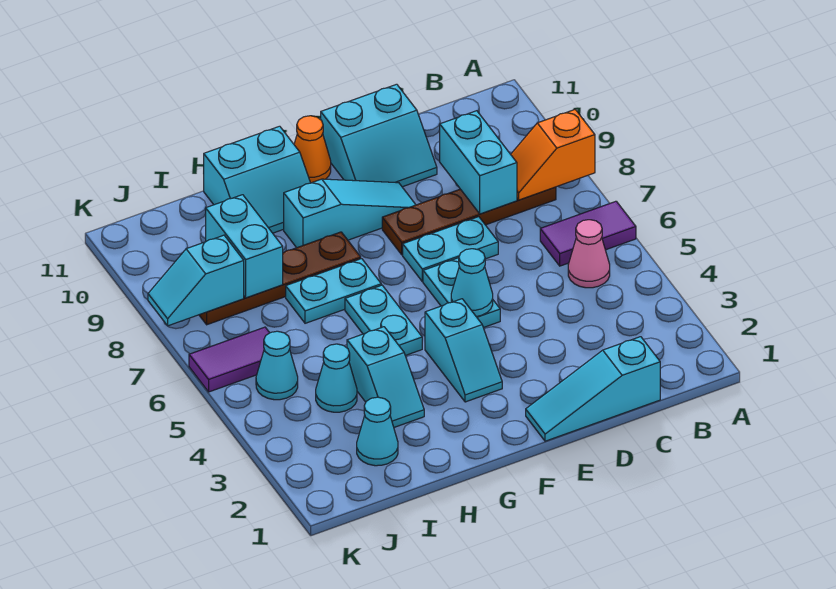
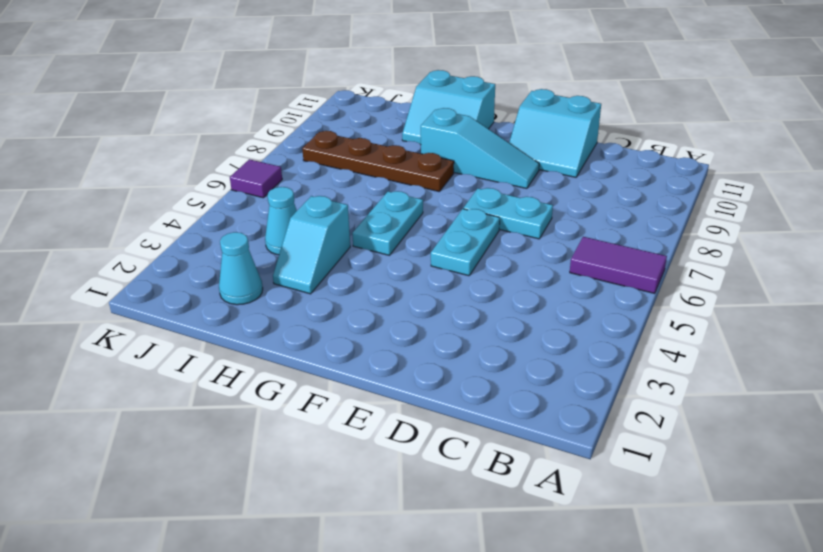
purple 1x1 tile [230,159,282,198] -> purple 1x2 tile [189,327,269,392]
none -> pink 1x1 cone [568,220,610,288]
none -> brown 1x4 plate [382,187,556,255]
none -> cyan 1x3 slope [526,337,660,441]

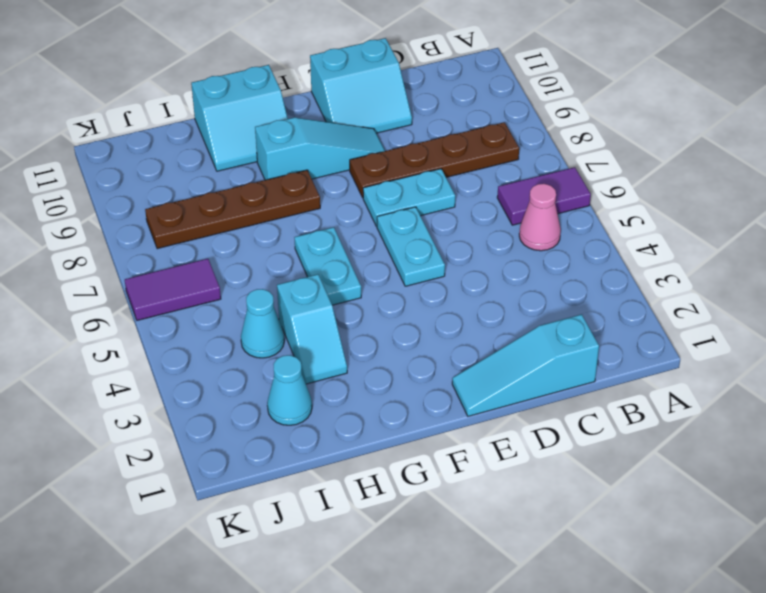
none -> cyan 1x2 slope [425,299,502,402]
none -> orange 1x1 cone [294,116,331,183]
none -> cyan 1x2 plate [286,259,381,323]

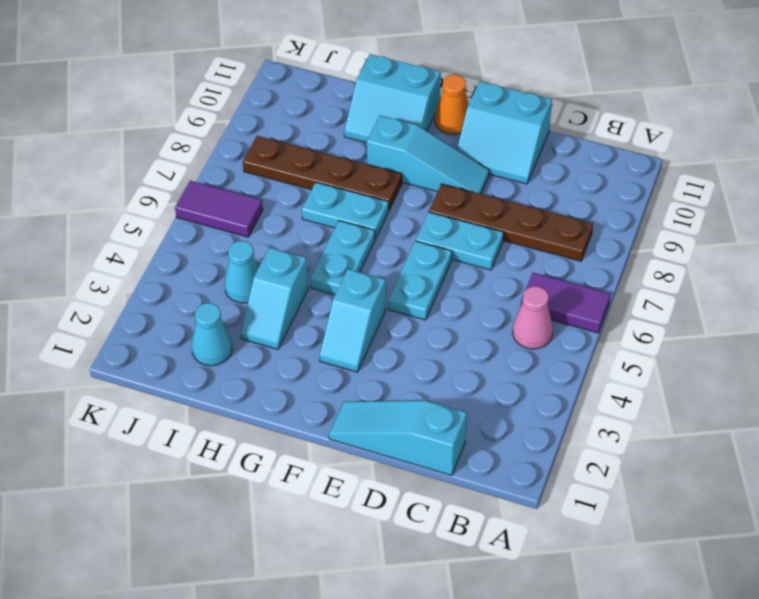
none -> cyan 1x1 cone [256,331,298,400]
none -> orange 1x2 slope [511,110,595,200]
none -> cyan 1x2 brick [440,111,517,214]

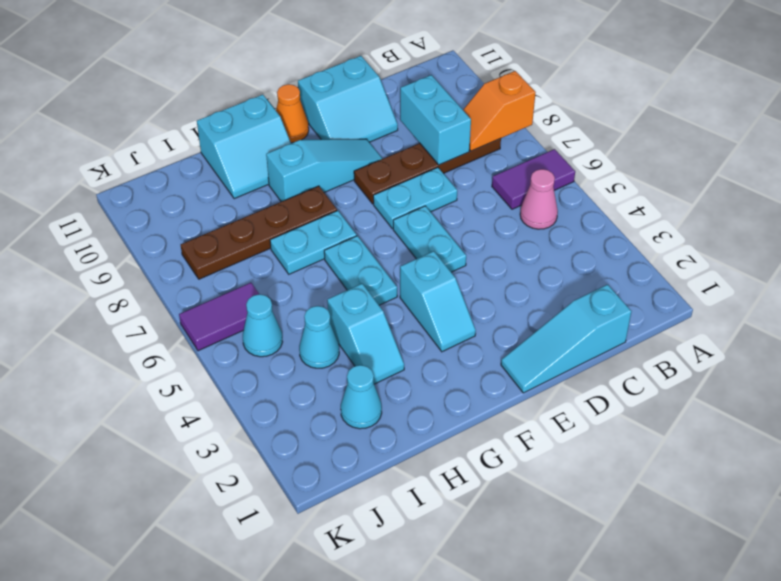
none -> cyan 1x1 cone [451,249,493,317]
none -> cyan 1x2 brick [206,195,283,298]
none -> cyan 1x2 slope [148,235,244,326]

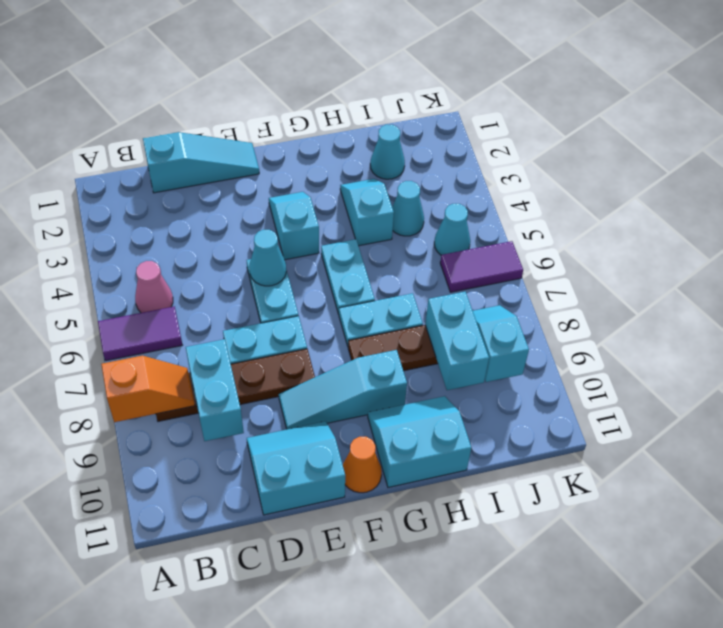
cyan 1x2 slope [473,305,529,382] -> cyan 1x2 slope turned to [148,235,244,326]

